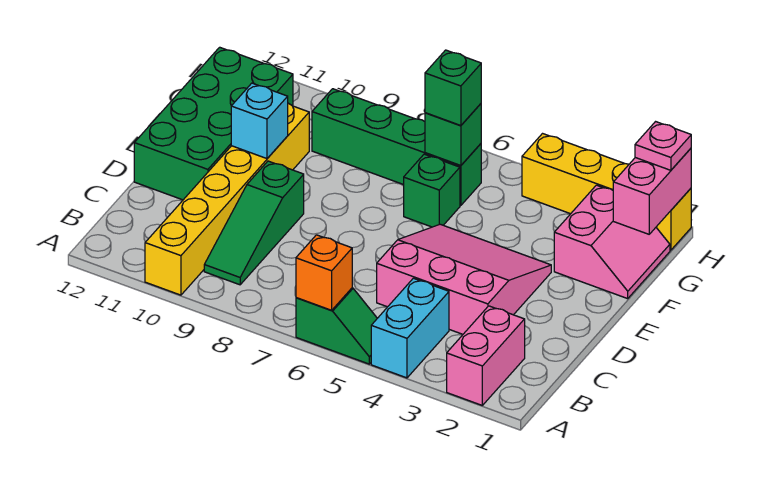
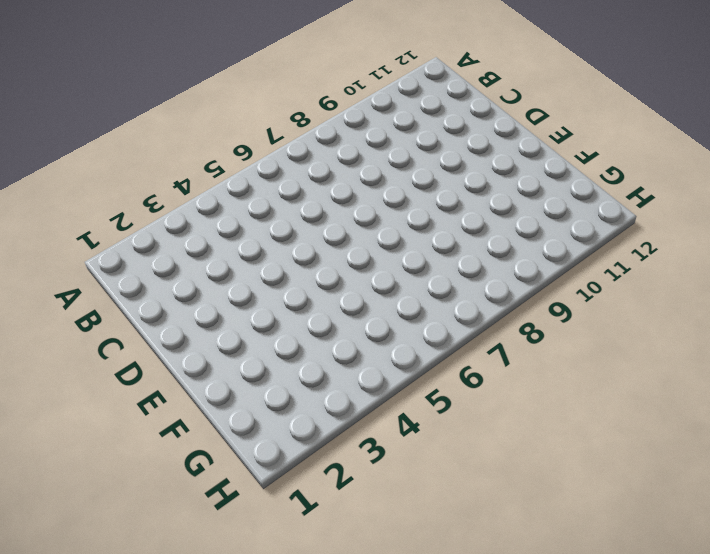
none -> pink 1x2 brick [447,306,525,405]
none -> cyan 1x2 brick [371,278,449,378]
none -> green 1x2 slope [296,288,377,364]

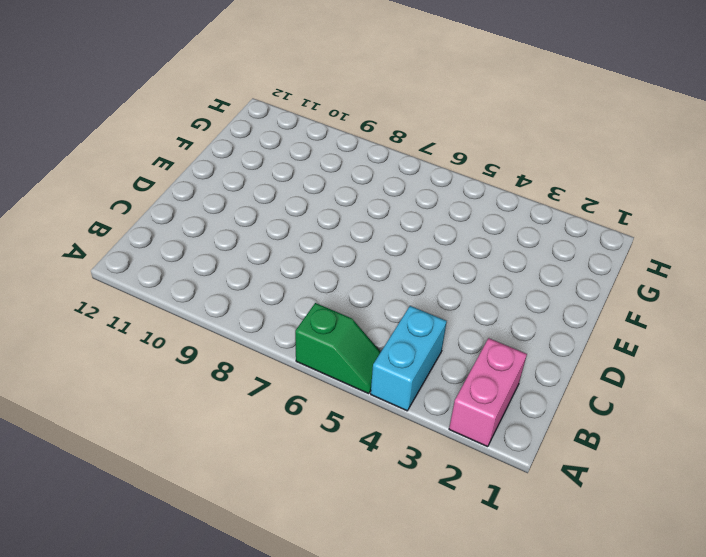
none -> yellow 1x6 brick [145,103,309,295]
none -> green 1x3 slope [204,161,304,285]
none -> pink 3x3 slope [377,224,551,334]

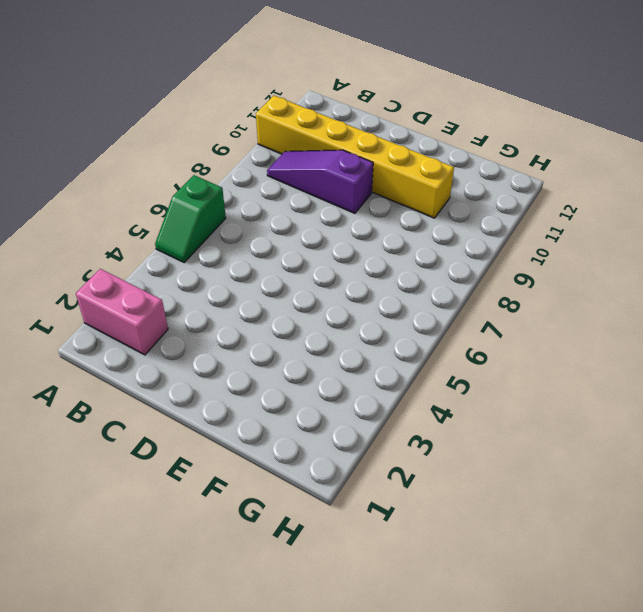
purple 1x3 slope [267,150,373,213] -> green 1x3 slope [204,161,304,285]
none -> cyan 1x2 brick [371,278,449,378]
none -> pink 3x3 slope [377,224,551,334]
none -> green 2x4 brick [134,47,293,200]

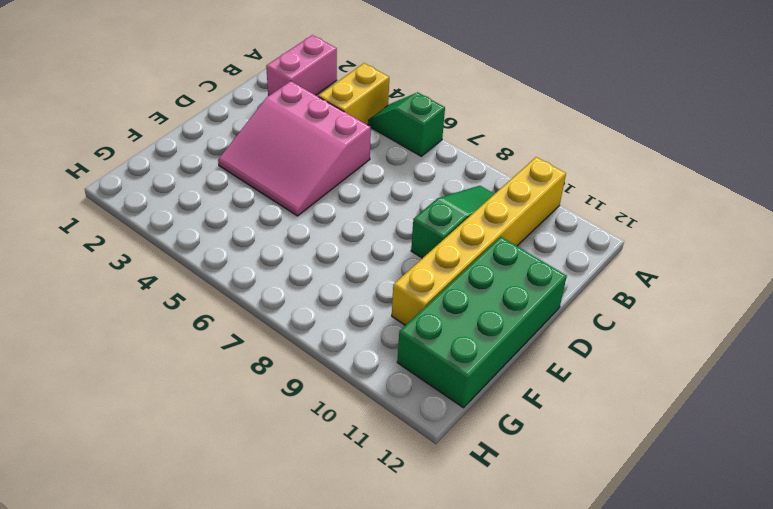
yellow 1x2 brick [318,63,389,125] -> cyan 1x2 brick [371,278,449,378]
none -> pink 2x2 slope [554,185,670,299]
none -> green 1x1 brick [404,154,460,227]
none -> green 1x4 brick [312,89,481,205]

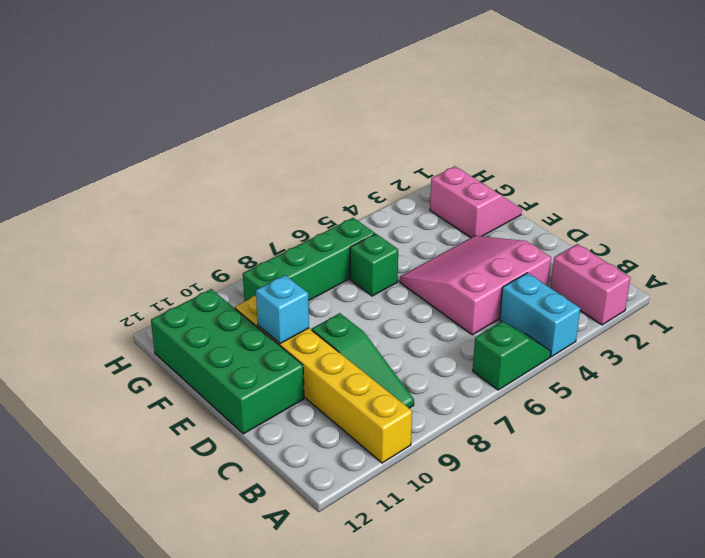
none -> yellow 1x4 brick [522,134,691,250]
none -> orange 1x1 brick [296,235,352,310]
none -> pink 1x2 brick [613,148,691,234]

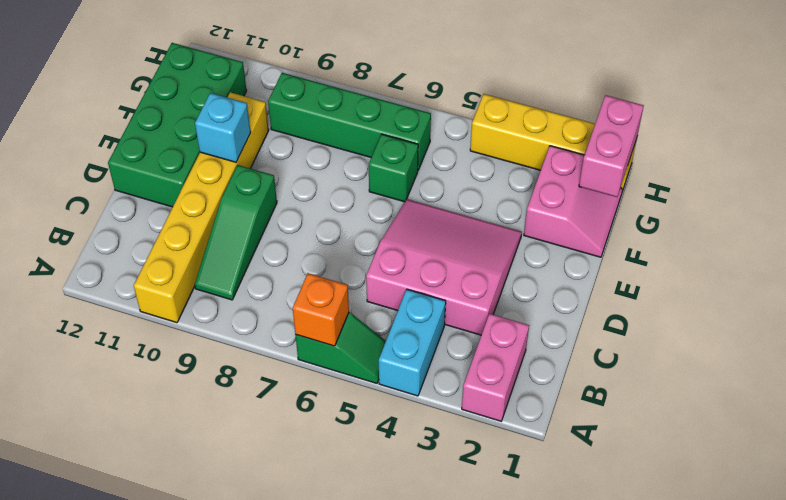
none -> green 1x1 brick [425,104,481,166]
none -> green 1x1 brick [425,50,481,126]
none -> pink 1x1 plate [635,122,691,170]

